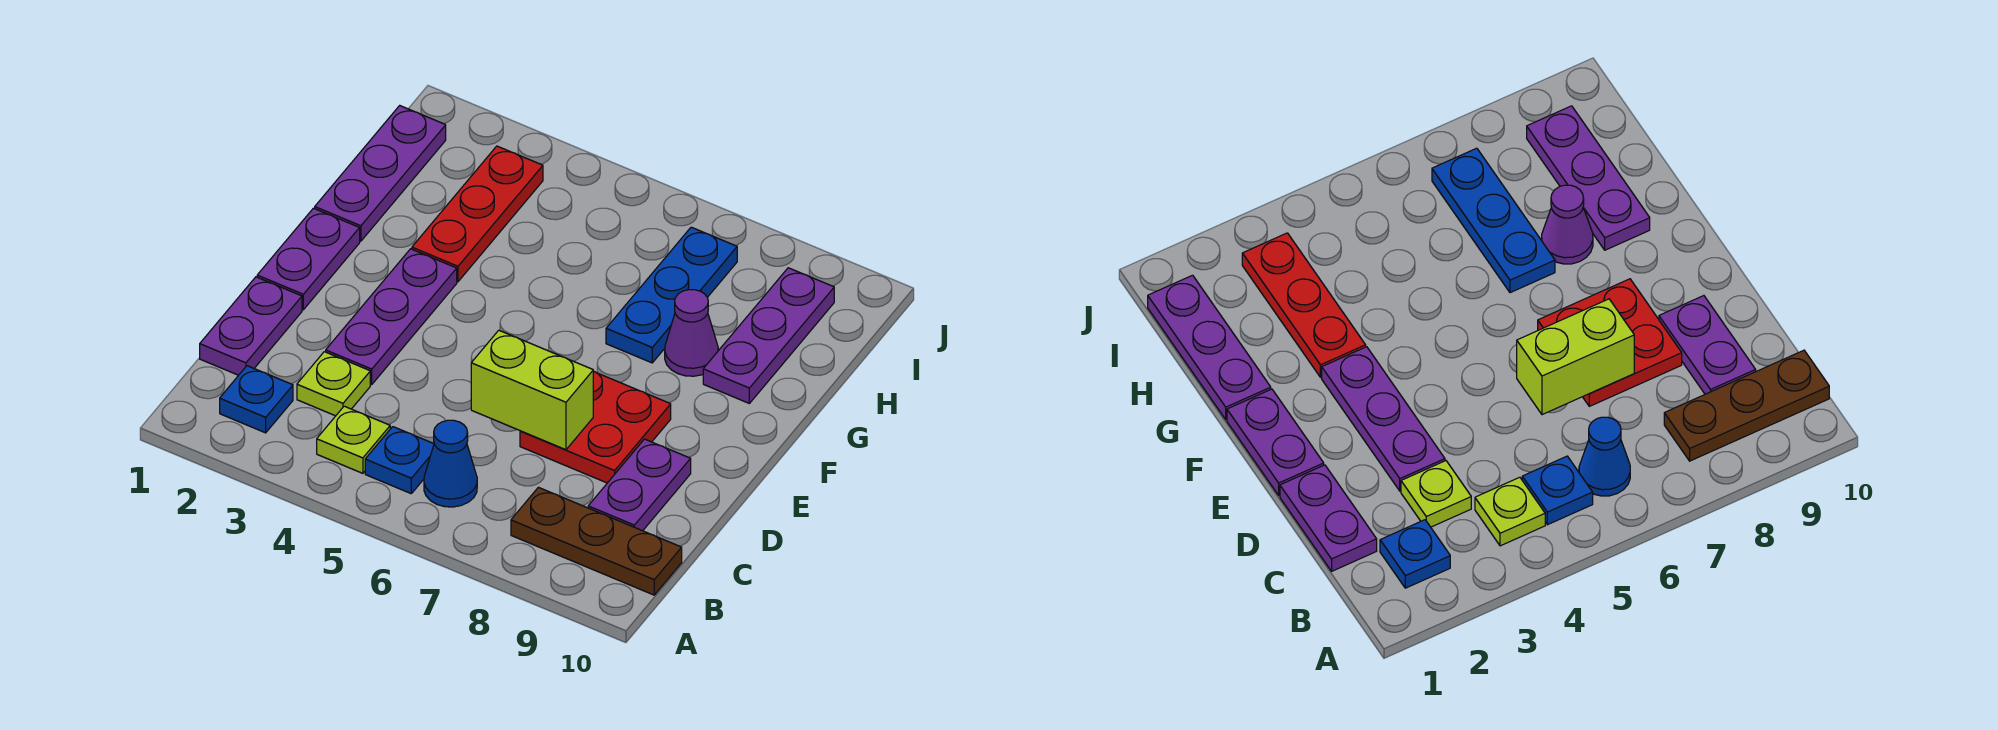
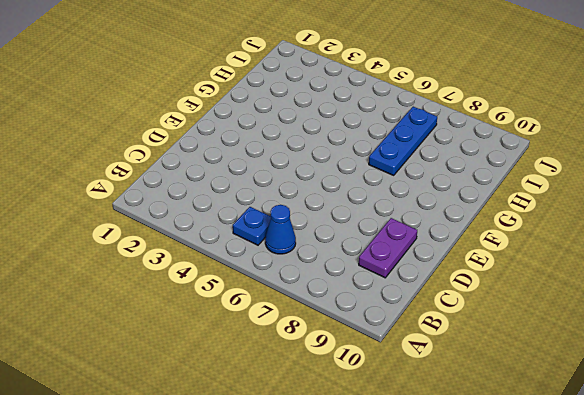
none -> blue 1x1 plate [220,366,293,433]
none -> lime 1x1 plate [317,406,390,473]
none -> brown 1x3 plate [511,487,682,595]

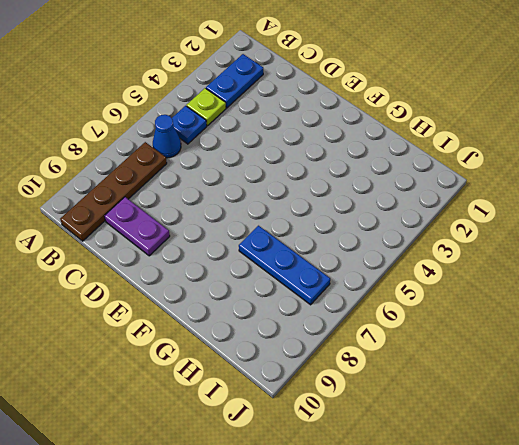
blue 1x2 plate [206,54,263,108] -> blue 1x1 plate [220,366,293,433]
brown 1x4 plate [60,142,167,241] -> brown 1x3 plate [511,487,682,595]
none -> purple 1x2 plate [200,277,302,375]
none -> lime 1x1 plate [297,352,370,416]
none -> purple 1x3 plate [326,249,457,384]

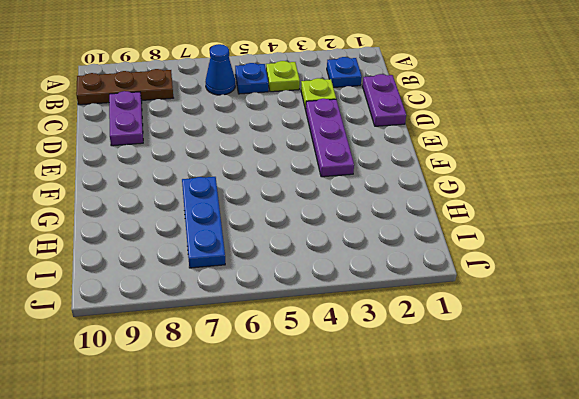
none -> red 2x2 plate [520,371,671,483]
none -> purple 1x2 plate [257,208,360,310]
none -> purple 1x3 plate [315,106,446,241]

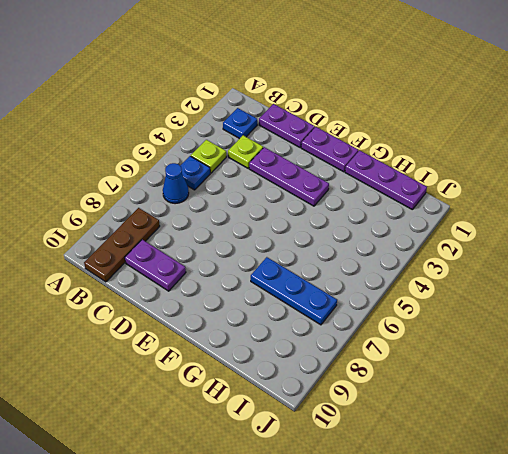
none -> red 2x2 plate [520,371,671,483]
none -> red 1x3 plate [412,146,543,282]
none -> purple 1x1 cone [665,290,718,376]

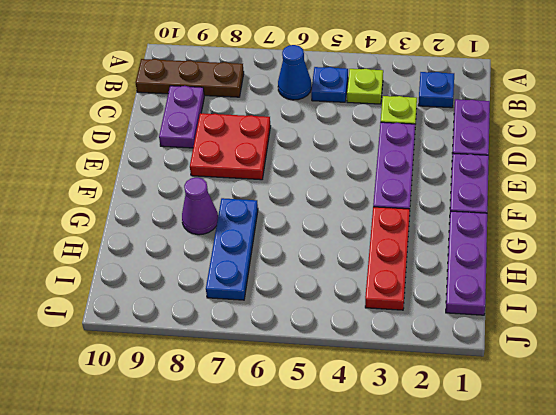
none -> purple 1x3 plate [703,268,834,403]
none -> lime 1x2 brick [471,330,593,450]

